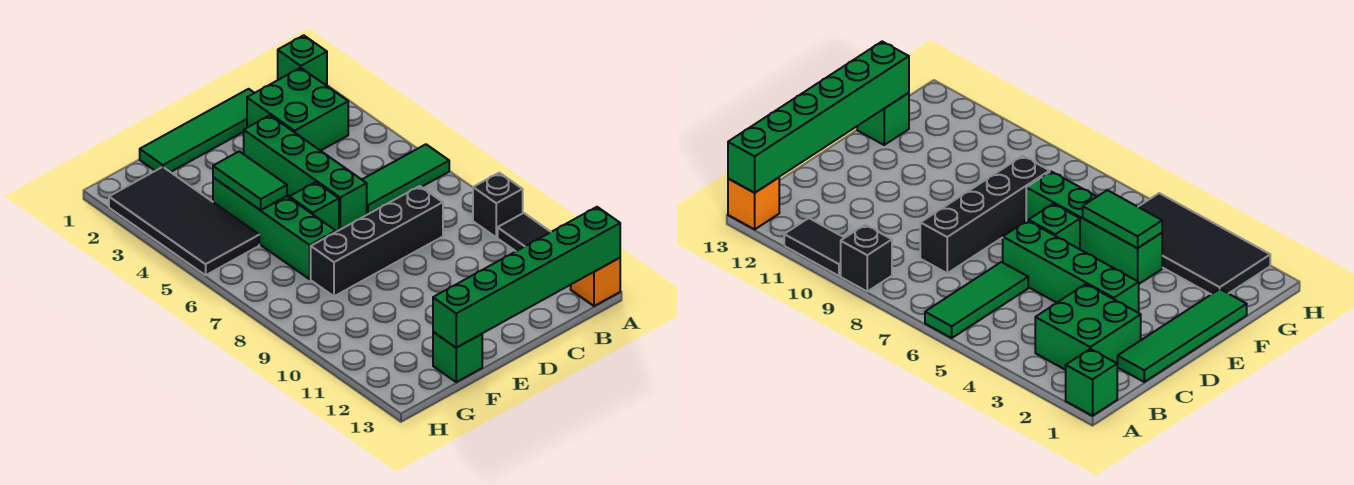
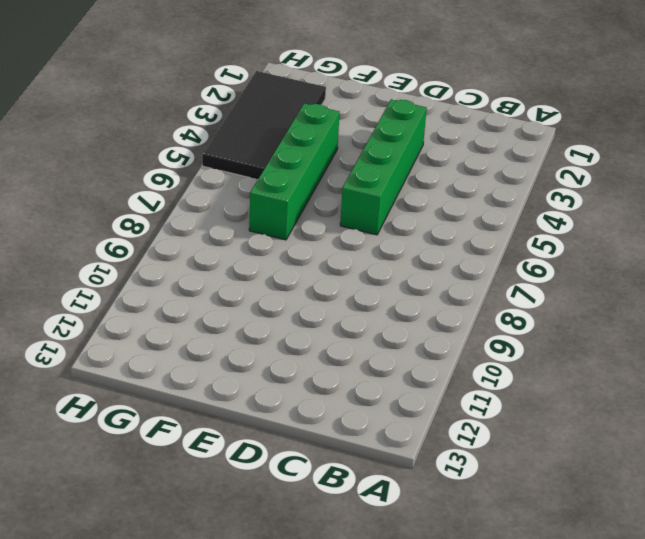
none -> green 1x1 brick [278,35,327,86]
none -> green 1x3 tile [362,144,449,215]
none -> black 1x1 brick [473,173,523,237]

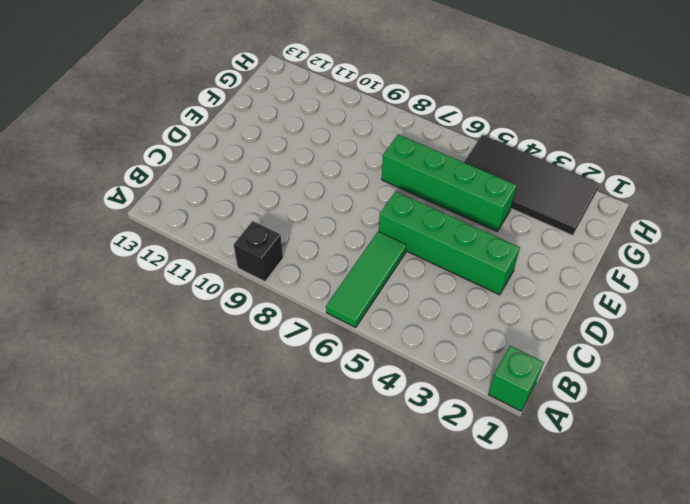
none -> black 1x2 tile [498,213,550,251]
none -> orange 1x1 brick [571,258,620,306]
none -> green 2x2 brick [247,68,348,151]

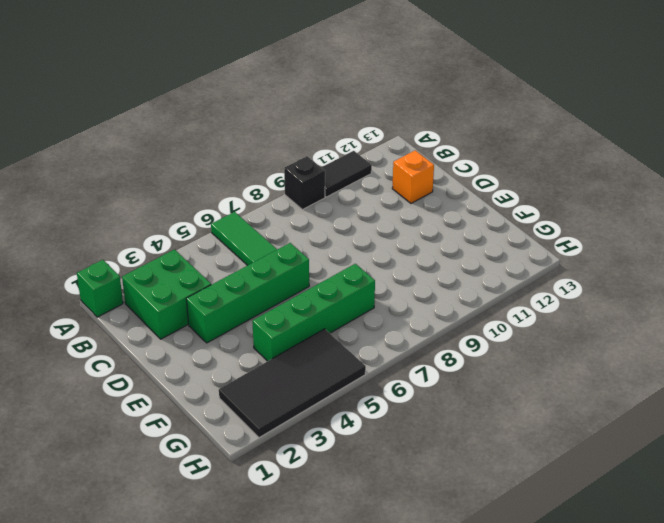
orange 1x1 brick [392,150,434,203] -> orange 1x1 brick moved to [571,258,620,306]
none -> green 1x4 tile [140,89,254,172]
none -> black 1x4 brick [311,186,443,296]
none -> green 1x1 brick [289,182,339,232]

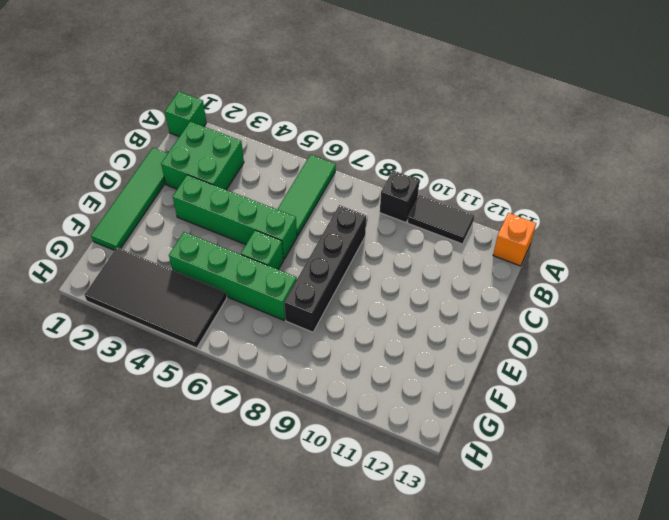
none -> green 1x1 brick [433,332,482,382]
none -> green 1x6 brick [433,207,620,348]
none -> green 1x2 tile [213,151,287,210]

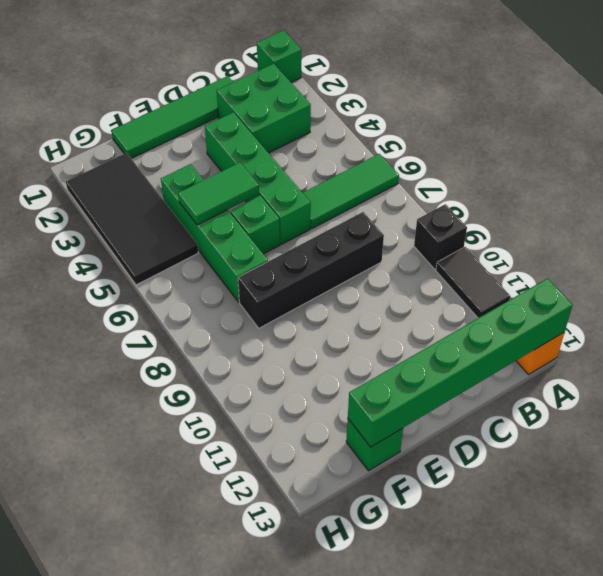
green 1x2 tile [178,162,259,225] -> green 1x2 tile turned to [213,151,287,210]

